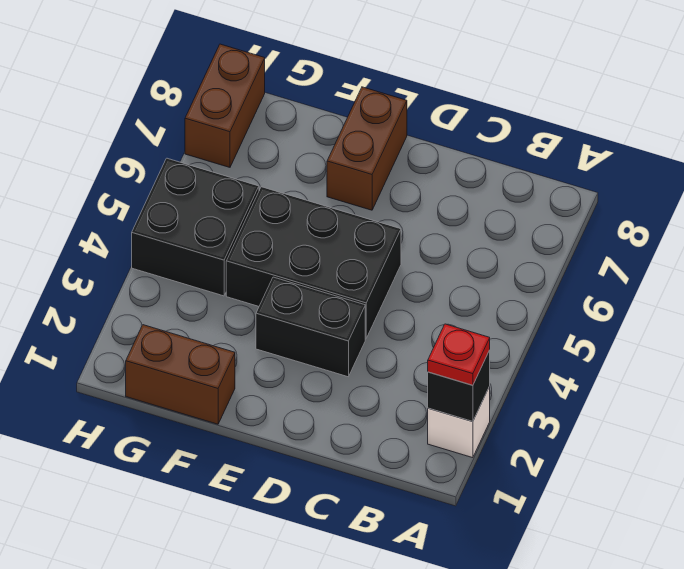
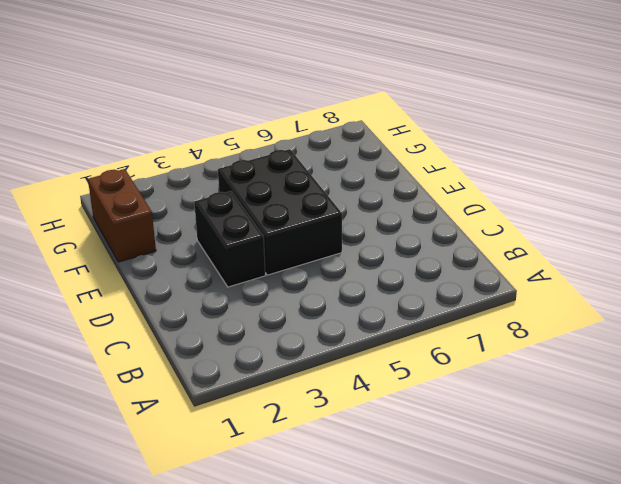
none -> white 1x1 brick [428,387,490,458]
none -> brown 1x2 brick [327,87,407,210]

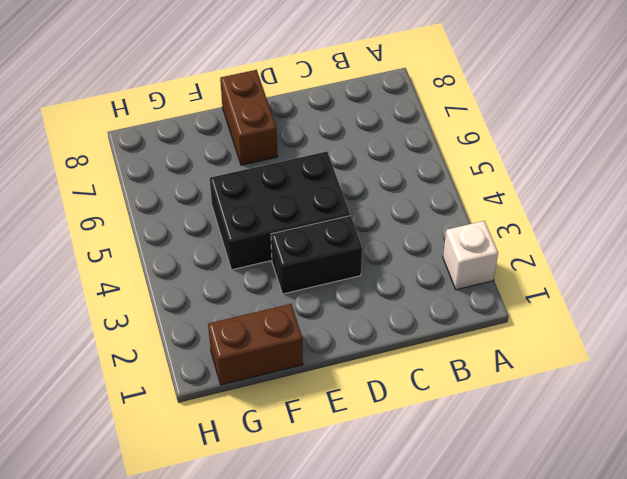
none -> black 2x2 brick [132,158,259,296]
none -> brown 1x2 brick [185,44,265,167]

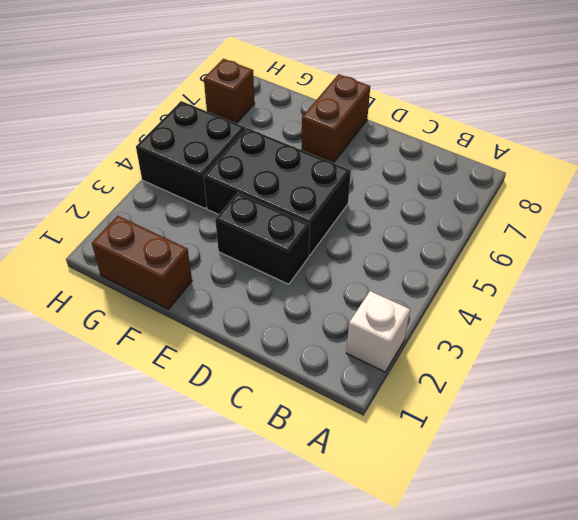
brown 1x1 brick [204,59,255,124] -> brown 1x2 brick [185,44,265,167]
none -> black 1x1 brick [428,351,490,422]
none -> red 1x1 plate [428,324,490,385]

